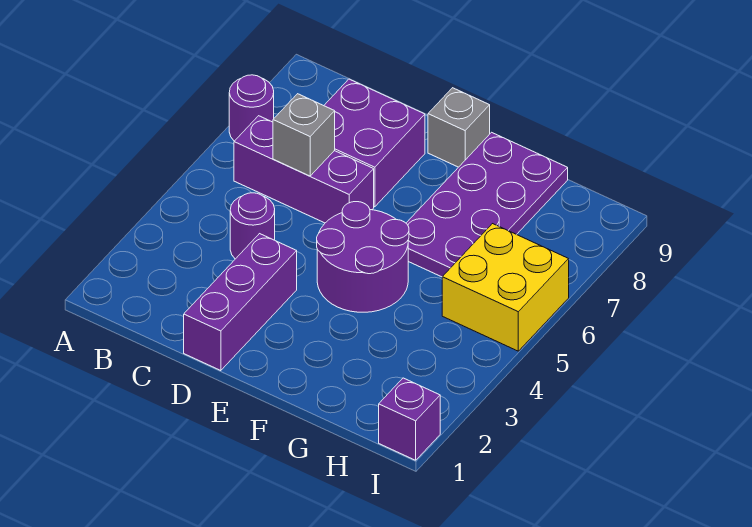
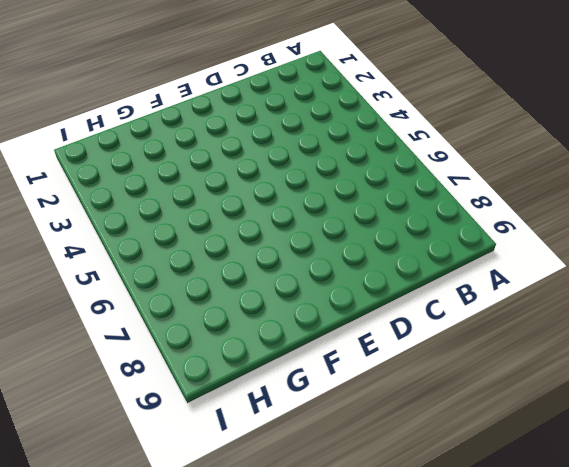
none -> purple 1x1 round brick [229,75,274,141]
none -> purple 1x3 brick [234,116,374,223]

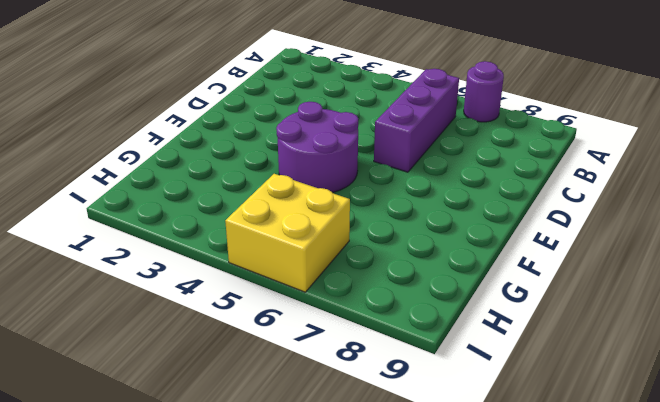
none -> purple 1x1 round brick [230,193,275,259]
none -> purple 2x2 brick [324,79,425,207]

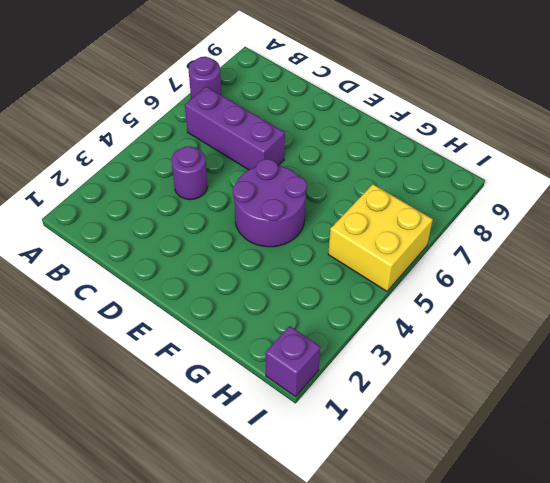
none -> purple 2x2 brick [324,79,425,207]
none -> purple 1x3 brick [184,234,297,371]

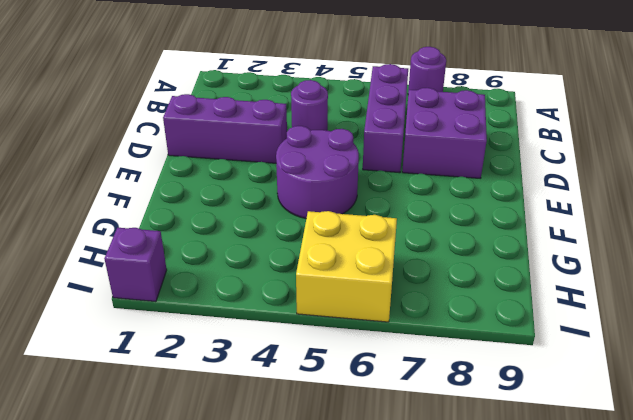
none -> grey 1x1 brick [428,88,490,167]
none -> purple 2x4 plate [406,132,568,277]

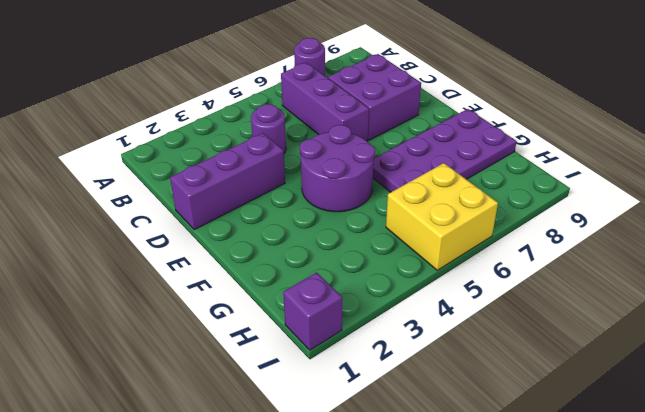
none -> grey 1x1 brick [428,88,490,167]
none -> grey 1x1 brick [273,94,335,176]

